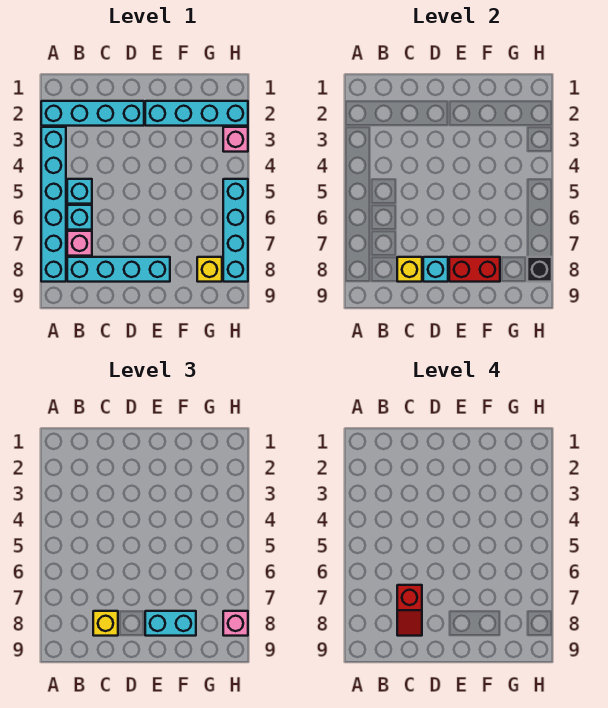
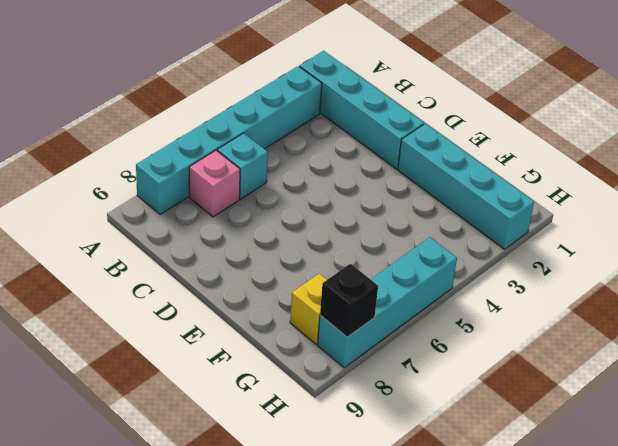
none -> cyan 1x1 brick [67,179,92,204]
none -> cyan 1x4 brick [67,257,170,282]
none -> pink 1x1 brick [223,127,248,152]

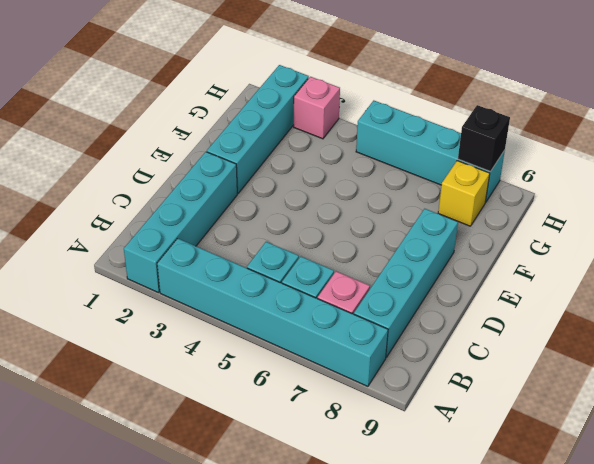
none -> yellow 1x1 brick [397,257,422,282]
none -> cyan 1x1 brick [423,257,448,282]
none -> red 1x2 brick [449,257,500,282]

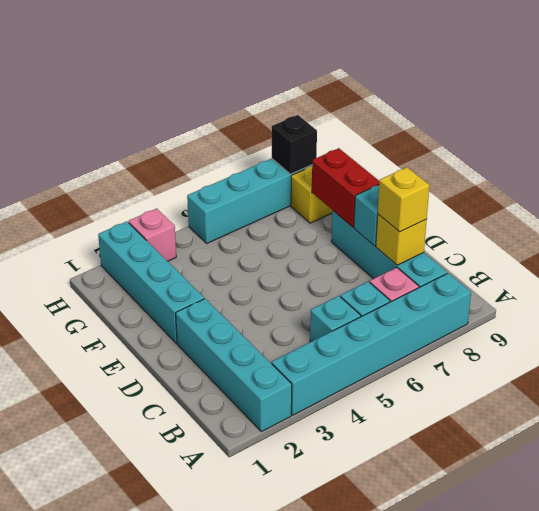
none -> cyan 1x2 brick [145,611,196,636]
none -> pink 1x1 brick [223,611,248,636]
none -> red 1x2 slope [397,585,422,636]

